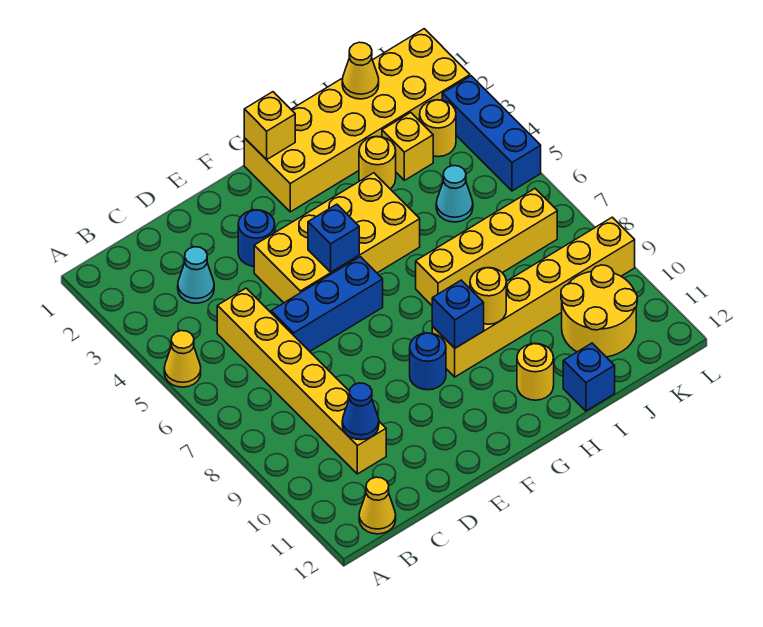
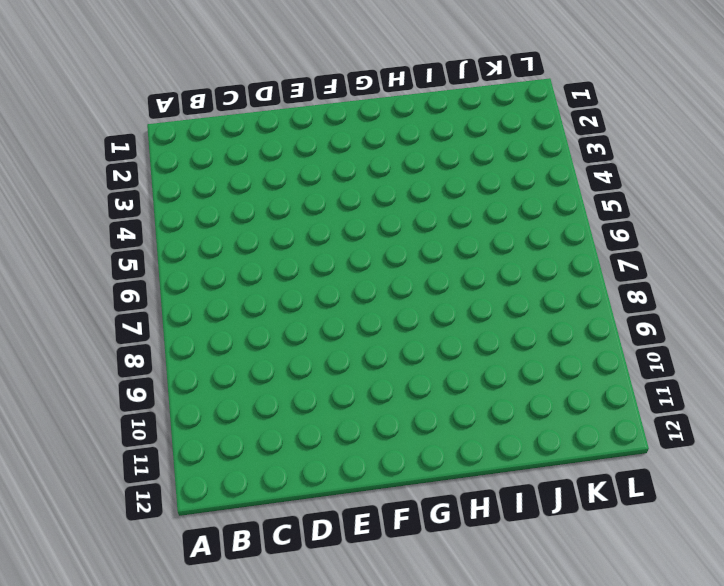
none -> yellow 1x1 cone [164,331,201,387]
none -> yellow 1x1 cone [359,477,396,534]
none -> cyan 1x1 cone [178,247,214,303]

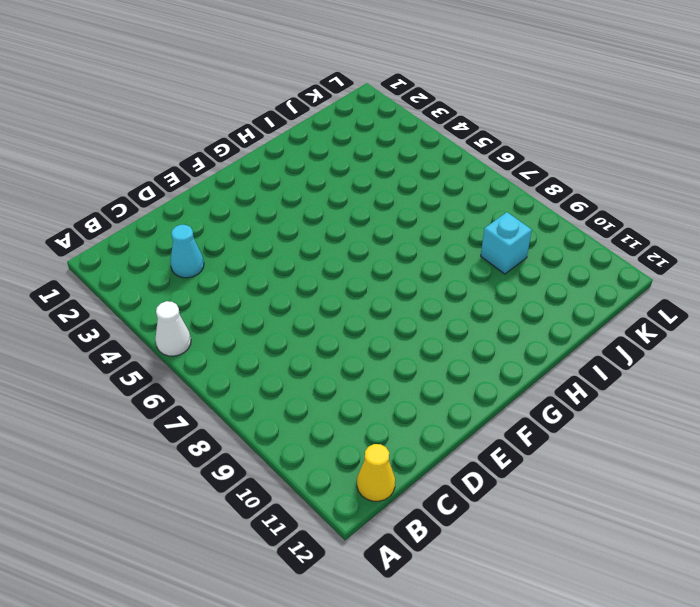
white 1x1 cone [155,301,191,356] -> yellow 1x1 cone [164,331,201,387]
cyan 1x1 brick [481,212,532,274] -> yellow 1x6 brick [432,217,635,377]
none -> yellow 1x6 brick [217,288,386,474]
none -> blue 1x3 brick [271,257,383,351]
none -> blue 1x1 round brick [238,210,275,266]

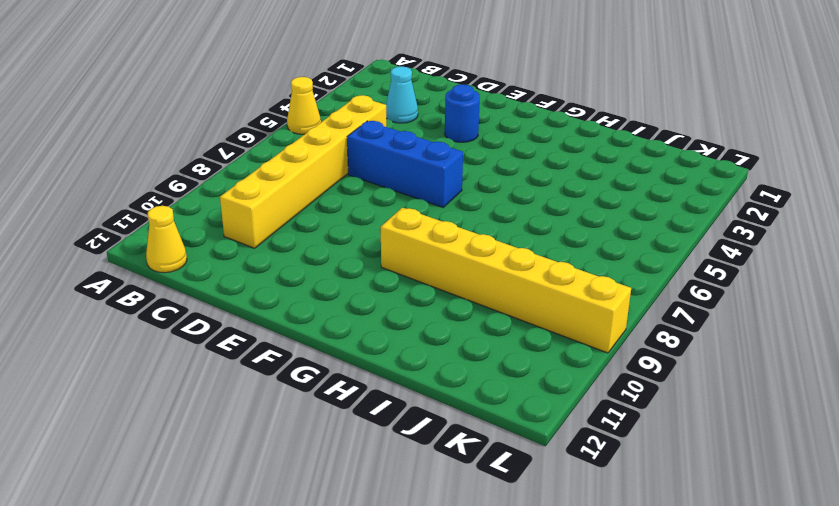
none -> yellow 2x4 brick [254,173,420,303]
none -> blue 1x1 round brick [410,333,446,390]
none -> yellow 2x6 brick [244,29,470,212]

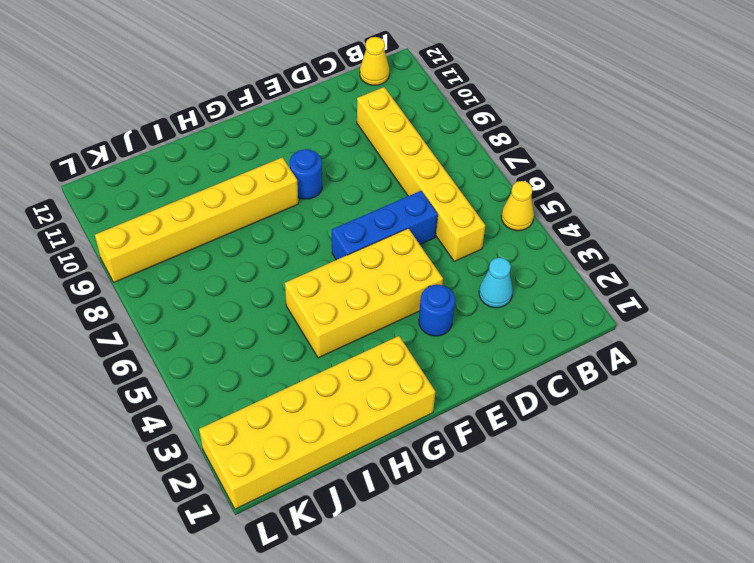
none -> yellow 1x4 brick [416,189,557,305]
none -> yellow 1x1 round brick [517,343,554,400]
none -> yellow 1x1 round brick [359,137,396,189]

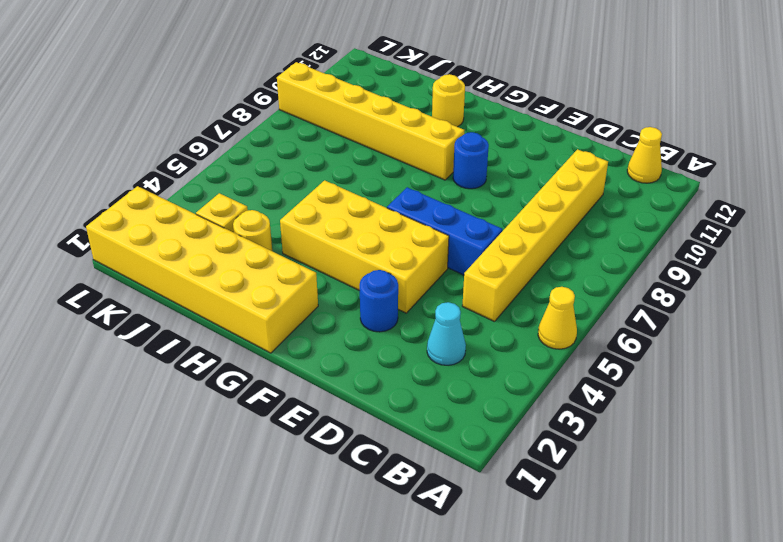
none -> yellow 1x4 brick [416,189,557,305]
none -> blue 1x1 brick [563,343,615,411]
none -> cyan 1x1 cone [436,166,473,222]

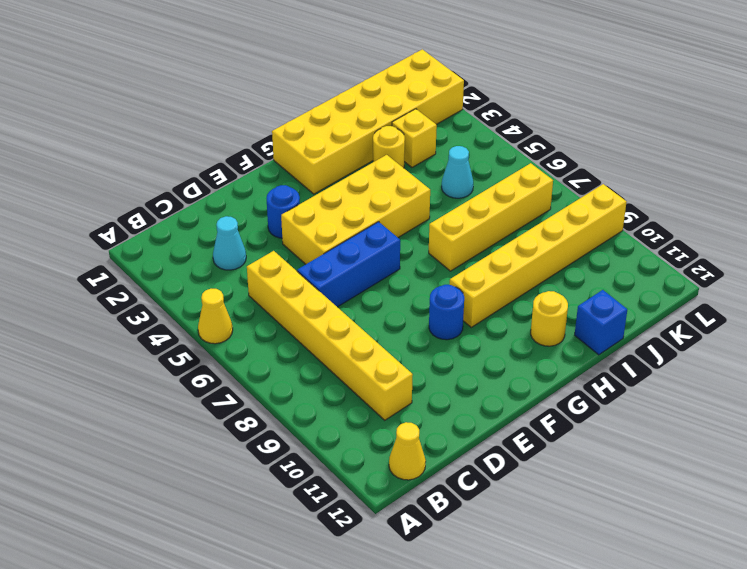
none -> yellow 2x2 round brick [561,265,637,357]
none -> yellow 1x1 round brick [420,100,456,157]
none -> blue 1x3 brick [442,76,541,191]

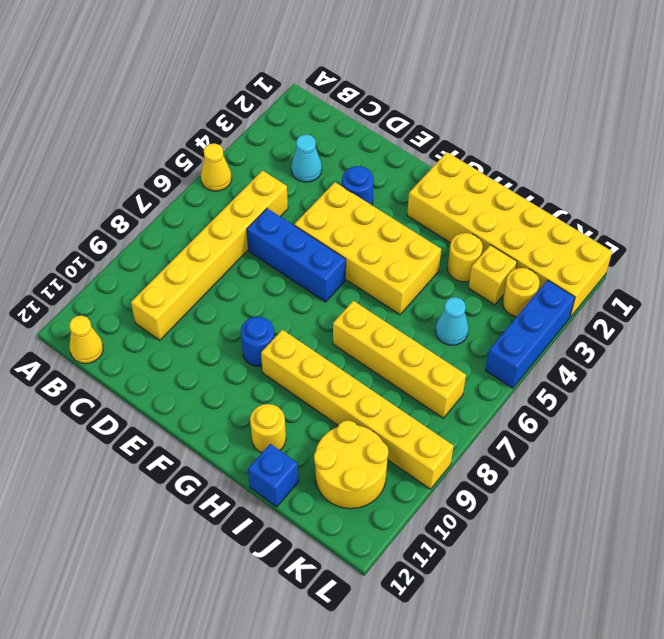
none -> blue 1x1 cone [342,383,379,440]
none -> blue 1x1 brick [308,204,359,272]
none -> yellow 1x1 brick [244,92,295,160]

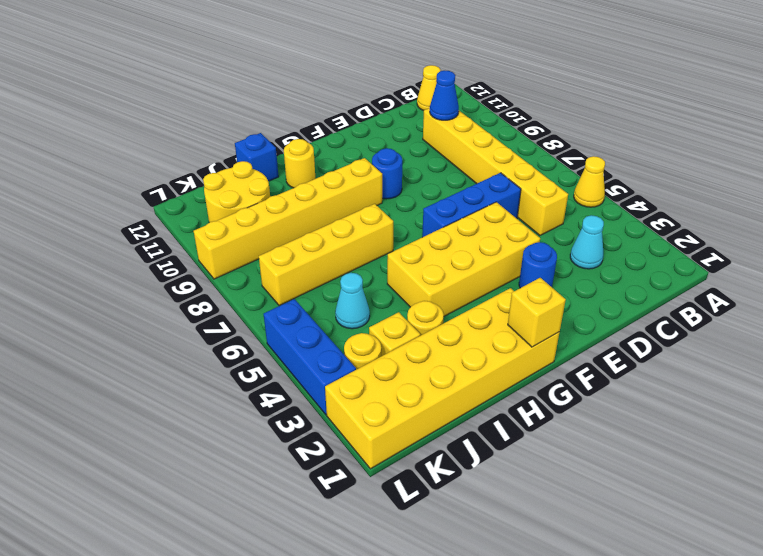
none -> blue 1x1 brick [308,204,359,272]
none -> blue 1x1 brick [432,280,484,348]
none -> yellow 1x1 round brick [470,268,506,324]

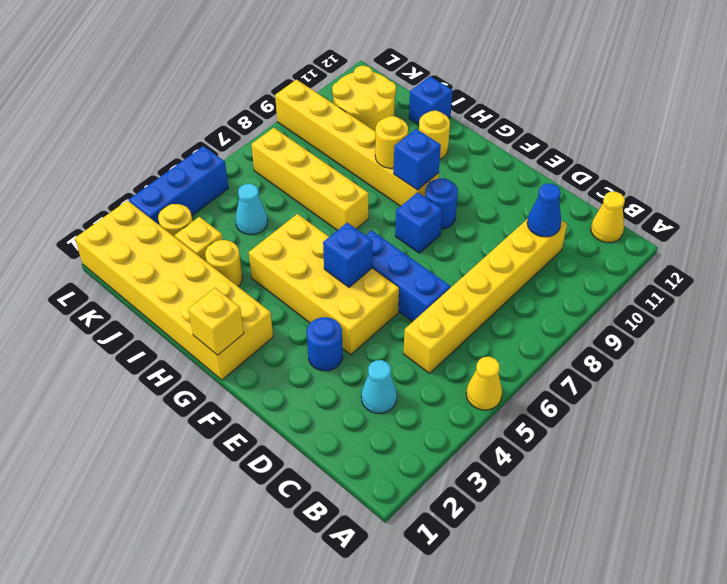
blue 1x1 brick [395,192,442,253] -> none
none -> yellow 1x1 cone [342,42,379,99]

